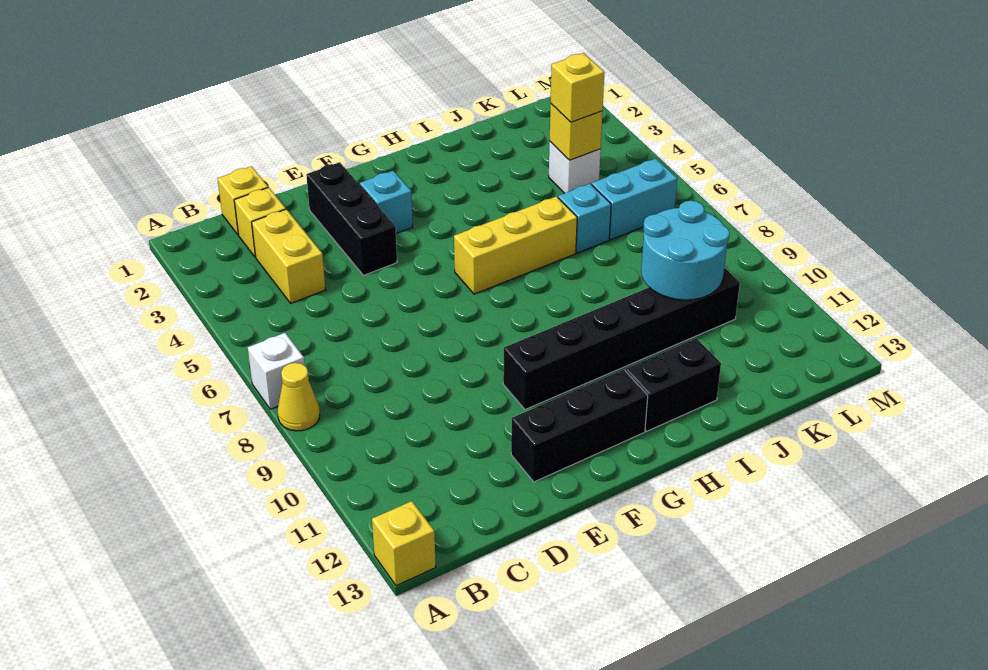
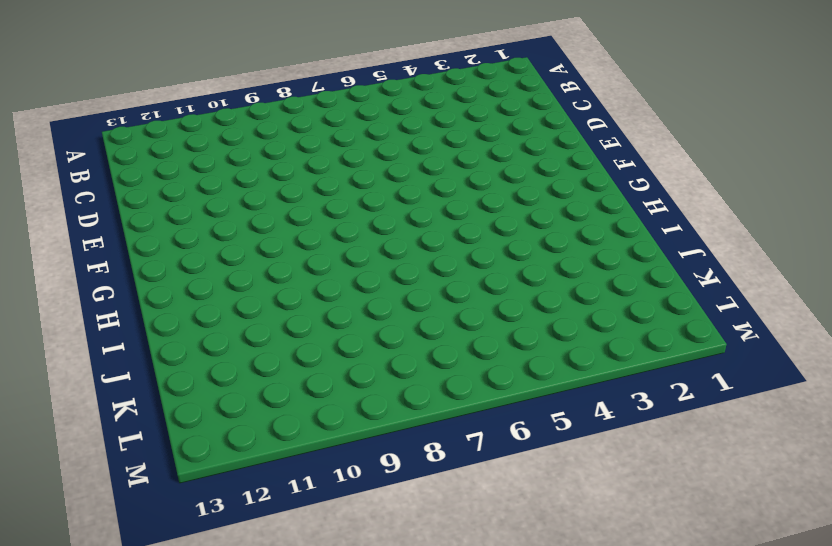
none -> white 1x1 brick [248,333,305,409]
none -> yellow 1x1 cone [278,363,320,431]
none -> yellow 1x1 brick [372,501,436,586]

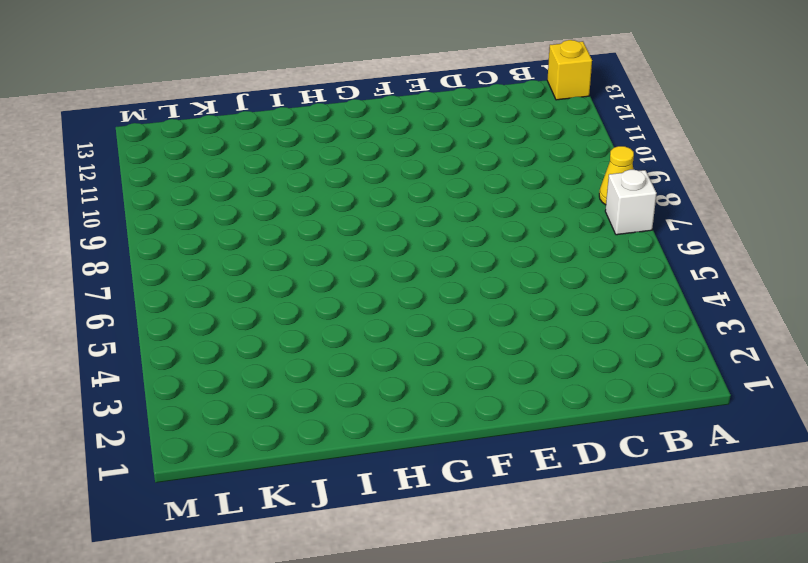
none -> yellow 1x1 brick [217,166,268,235]
none -> yellow 1x1 brick [234,188,286,257]
none -> yellow 1x2 brick [252,209,325,303]

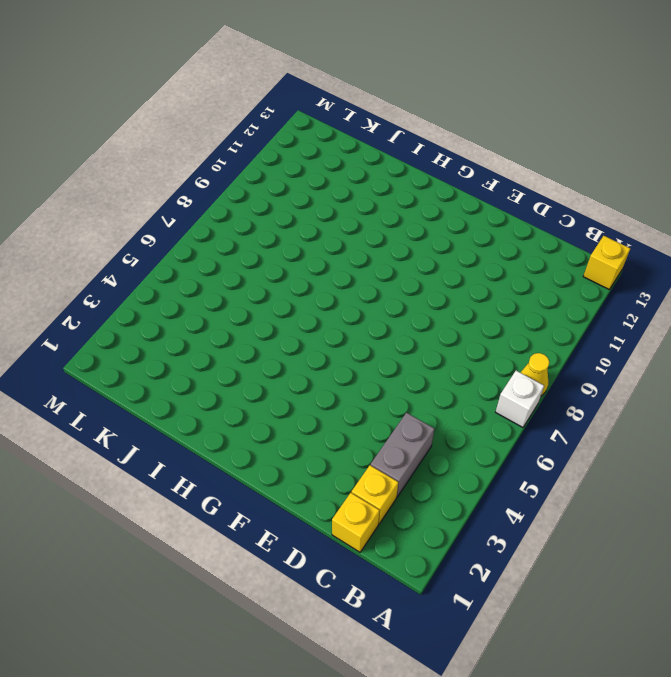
grey 1x2 brick [371,413,435,497] -> yellow 1x2 brick [252,209,325,303]
none -> black 1x3 brick [306,162,397,275]
none -> black 1x3 brick [511,370,648,482]
none -> cyan 1x1 brick [360,171,413,233]

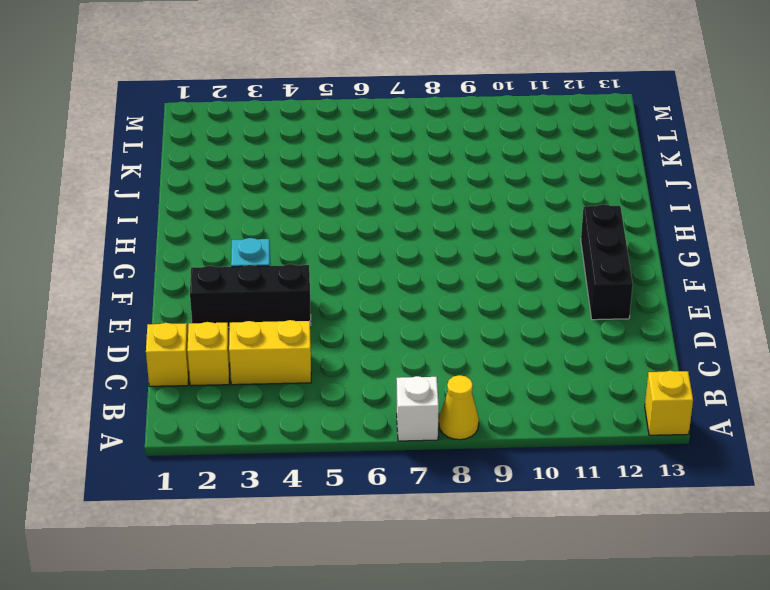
none -> black 1x6 brick [503,268,740,410]
none -> yellow 1x3 brick [454,196,577,294]
none -> black 1x2 brick [626,338,721,431]

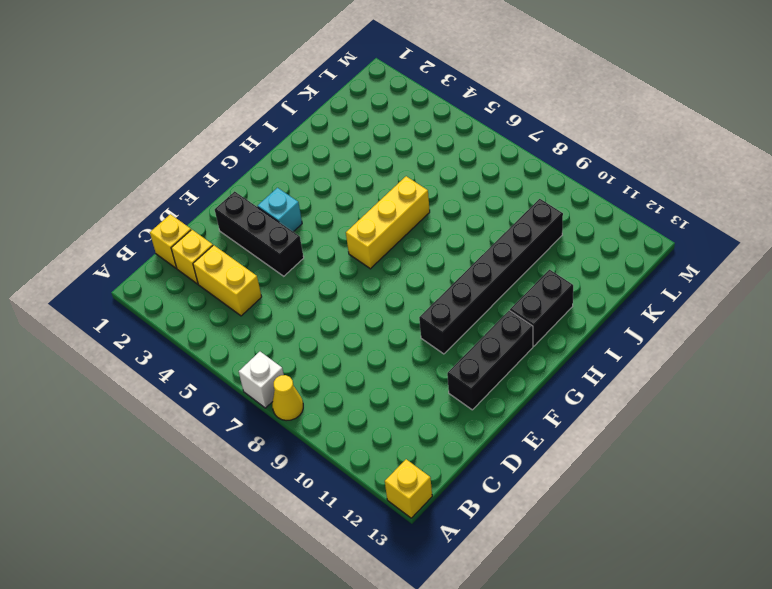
none -> cyan 1x1 brick [558,184,611,253]
none -> white 1x1 brick [549,142,601,193]
none -> cyan 1x2 brick [592,158,677,240]

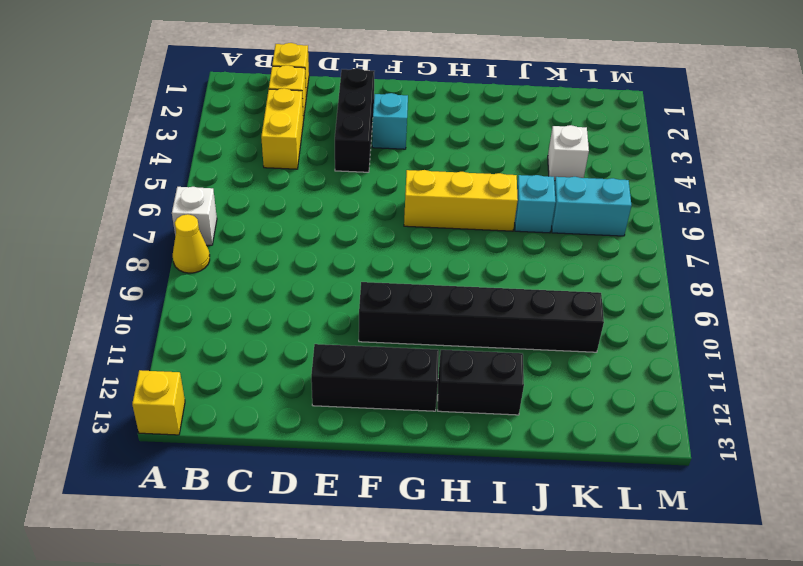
none -> cyan 2x2 round brick [641,201,729,300]
none -> yellow 1x1 brick [550,104,603,160]
none -> yellow 1x1 brick [551,53,604,122]

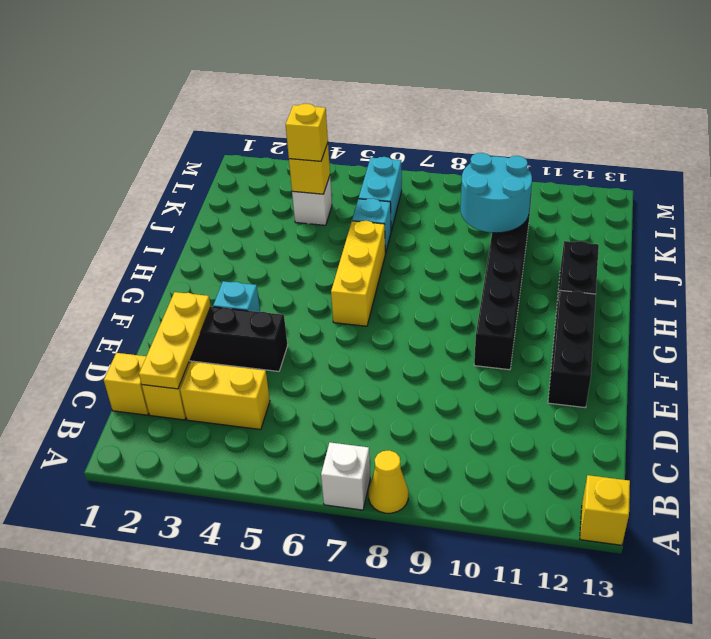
yellow 1x3 plate [139,292,211,389] -> none

